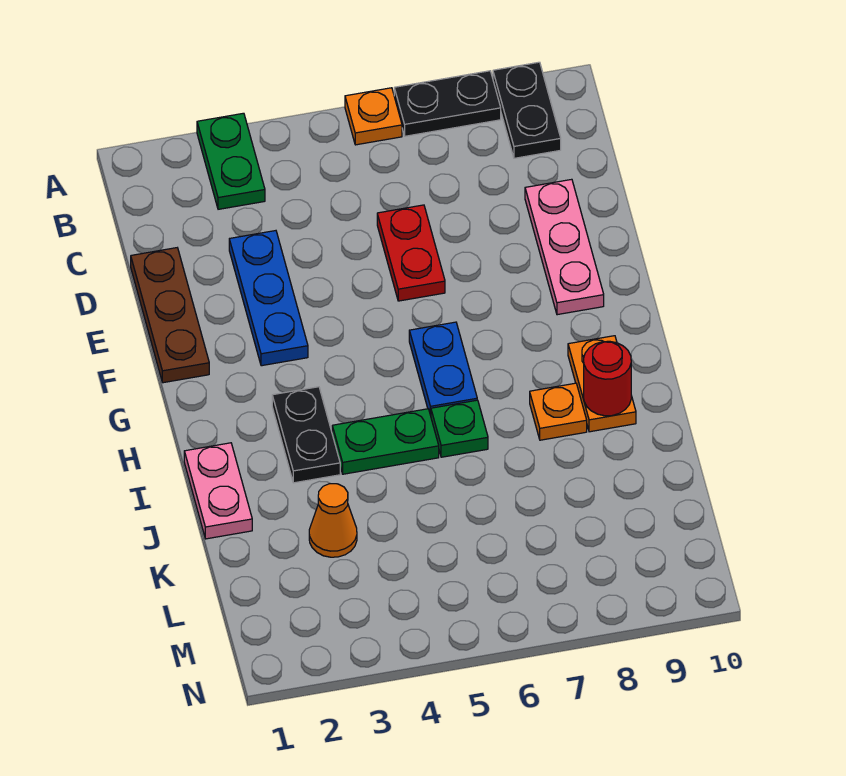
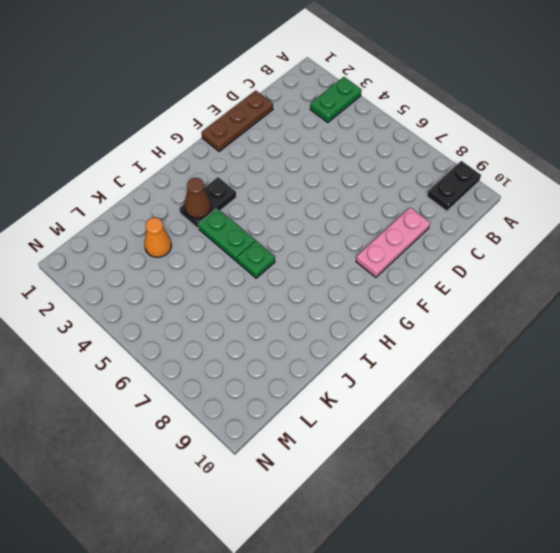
brown 1x1 cone [185,178,211,218] -> none
none -> orange 1x1 plate [345,88,402,145]
none -> black 1x2 plate [394,71,501,136]
none -> blue 1x3 plate [229,231,308,366]

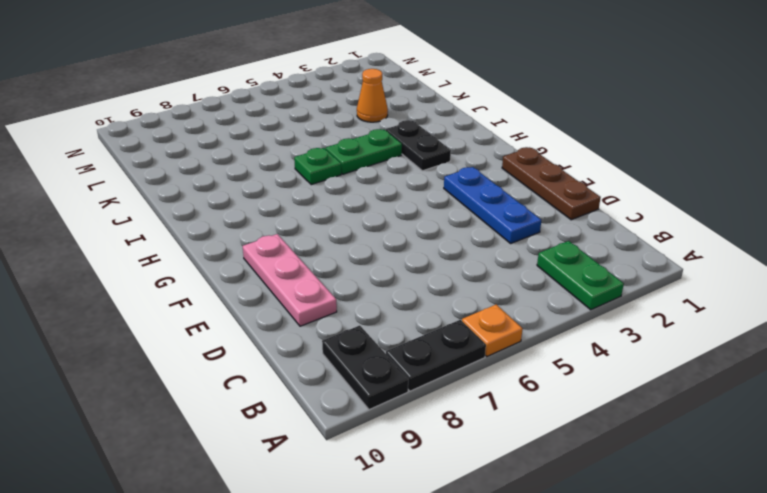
none -> red 1x2 plate [377,205,445,301]
none -> blue 1x2 plate [409,322,477,416]
none -> orange 1x2 plate [568,336,636,432]

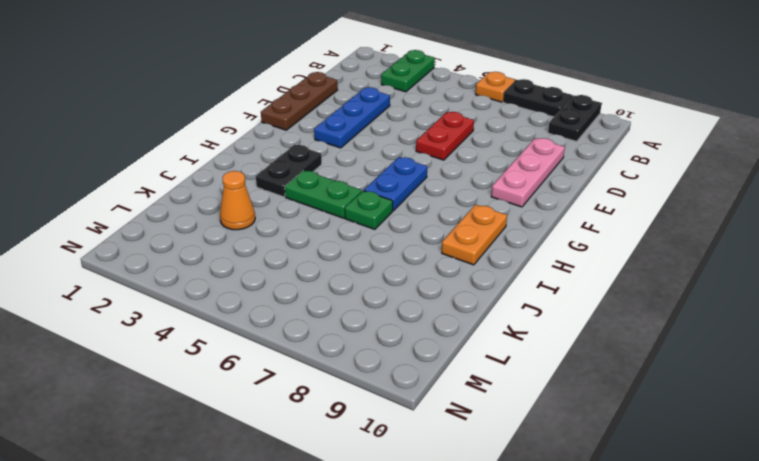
none -> pink 1x2 plate [184,443,252,539]
none -> orange 1x1 plate [530,383,587,440]
none -> red 1x1 round brick [584,341,631,416]

